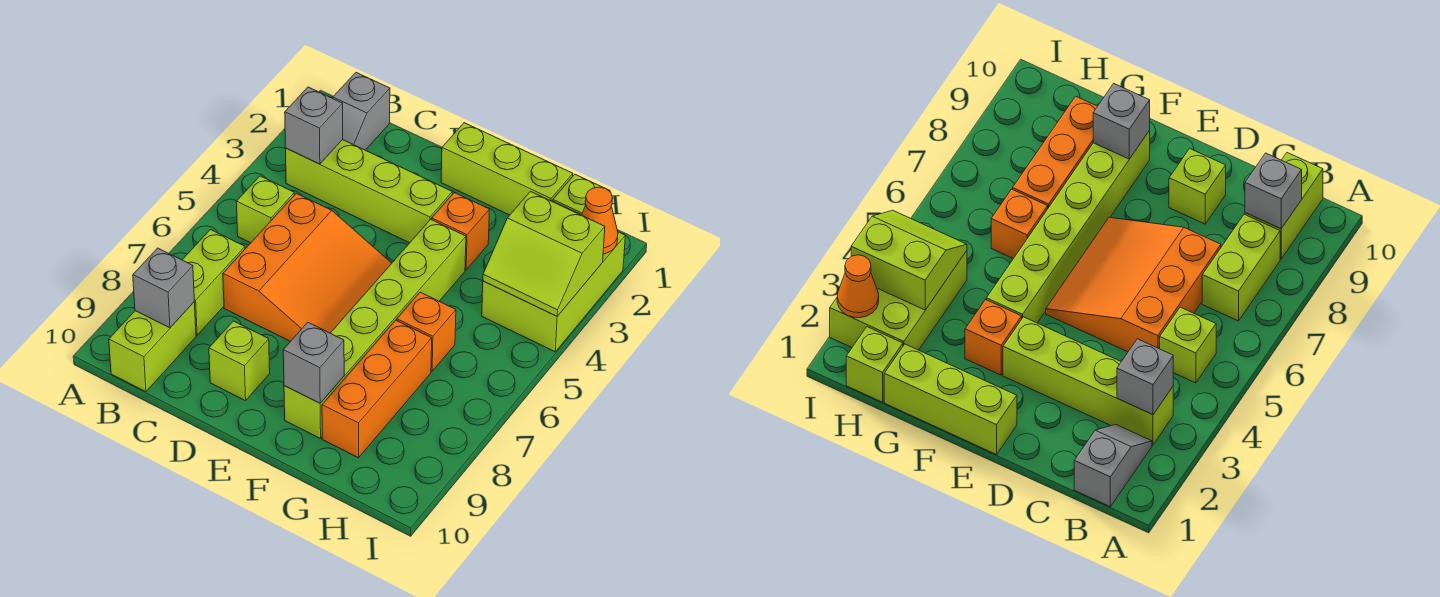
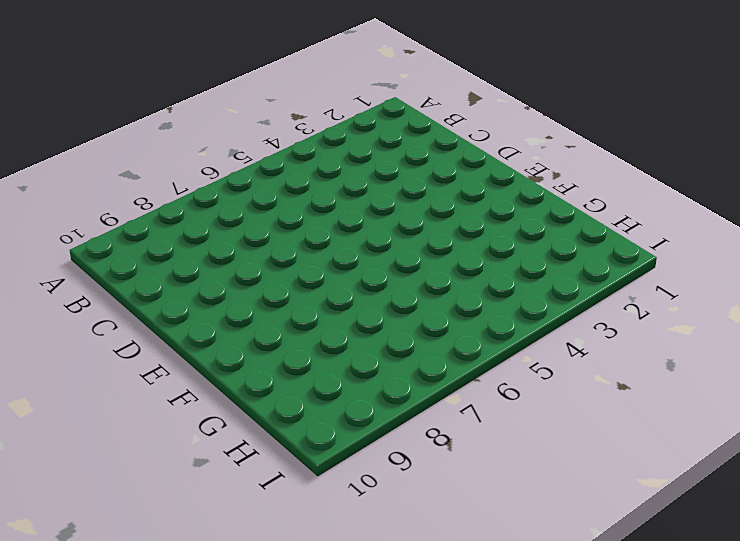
none -> grey 1x2 slope [332,73,390,150]
none -> lime 1x4 brick [285,140,452,243]
none -> lime 1x1 brick [236,176,294,243]

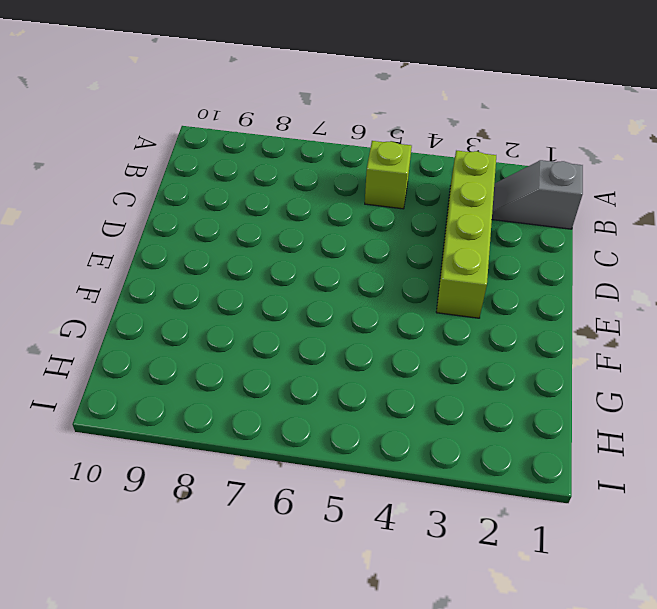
none -> lime 1x2 brick [182,230,245,335]
none -> lime 1x2 brick [109,302,196,392]
none -> orange 3x3 slope [223,193,392,341]

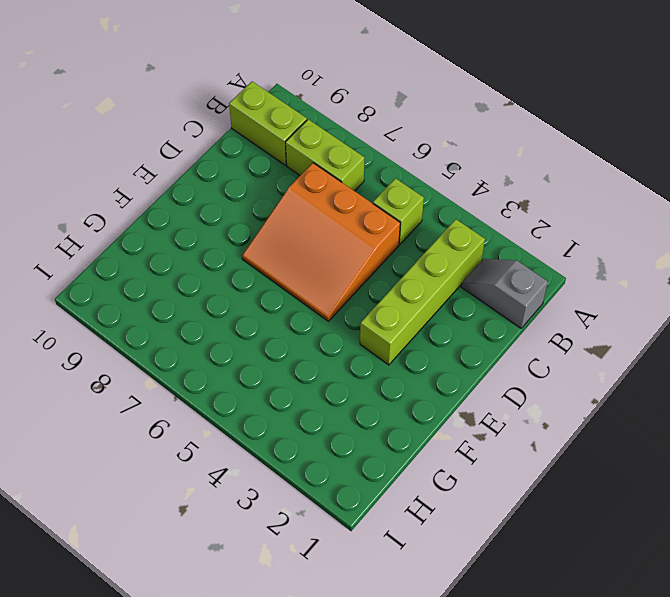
none -> lime 1x1 brick [209,321,270,401]
none -> lime 1x3 brick [441,123,573,215]
none -> orange 1x1 brick [432,193,490,270]

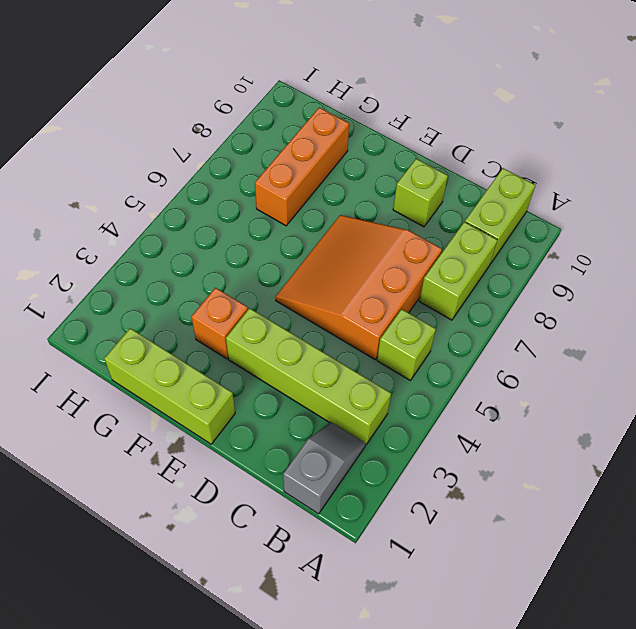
none -> lime 1x6 brick [284,219,466,439]
none -> orange 1x1 brick [397,292,456,371]
none -> lime 1x1 brick [553,174,610,215]

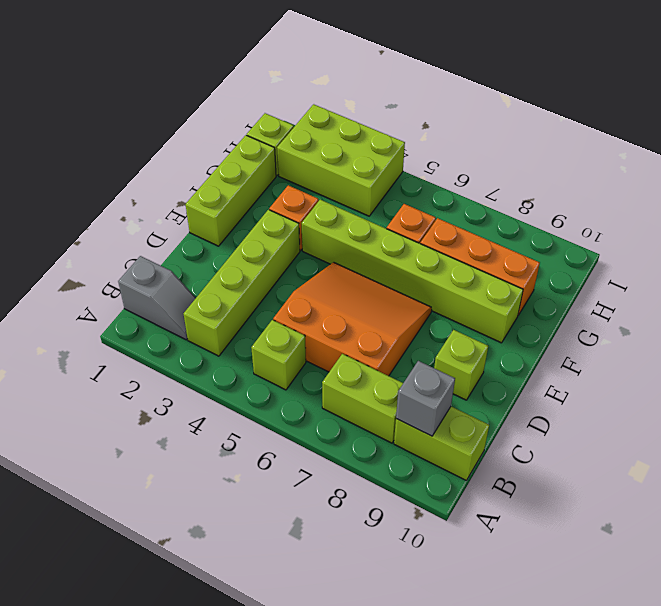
none -> grey 1x1 brick [285,87,343,164]
none -> grey 1x1 brick [283,322,344,403]
none -> lime 2x2 slope [483,192,605,316]

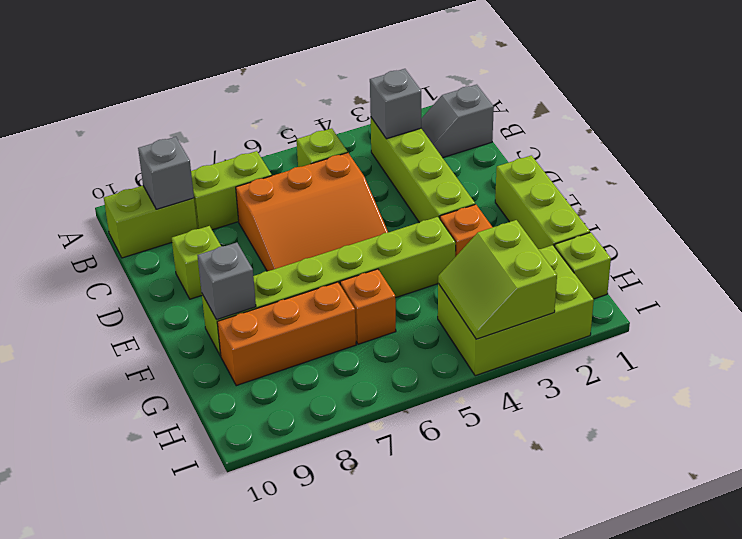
none -> orange 1x1 cone [582,187,618,254]

